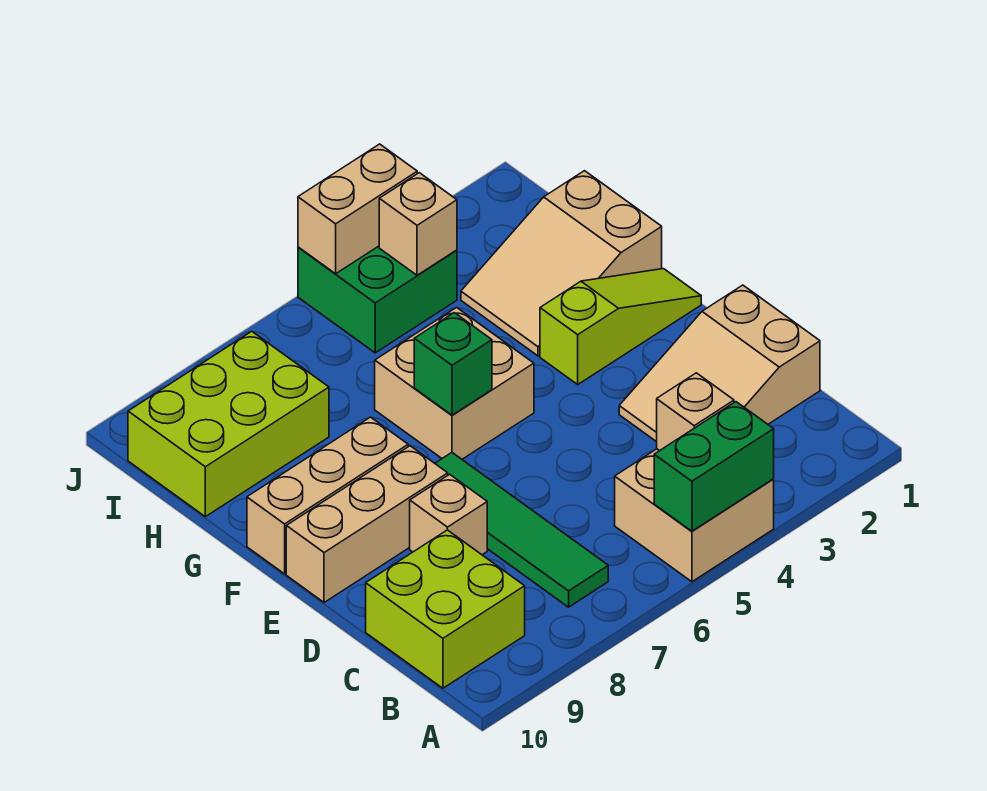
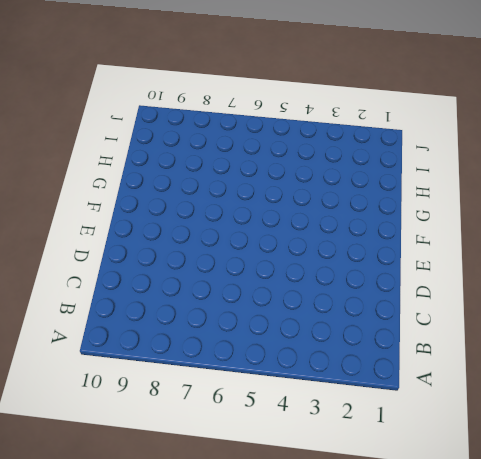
none -> tan 2x2 brick [615,449,774,582]
none -> green 1x4 tile [435,453,608,607]
none -> lime 2x2 brick [366,530,525,688]

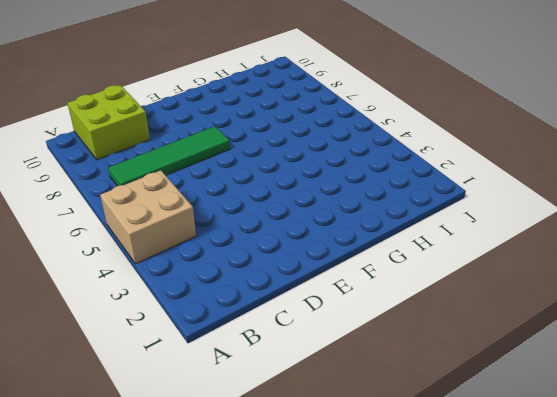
none -> tan 2x3 slope [619,285,820,442]
none -> tan 1x1 brick [410,474,487,555]
none -> tan 1x3 brick [286,446,448,602]

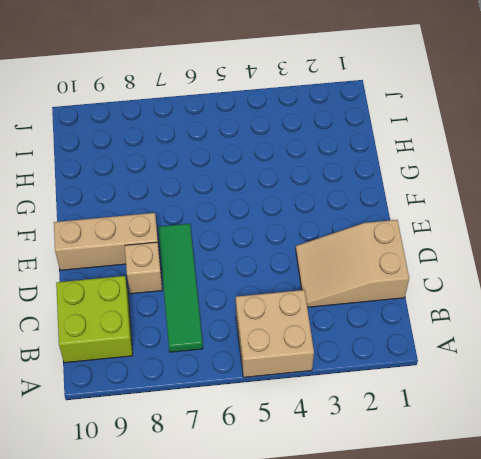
none -> lime 1x3 slope [540,269,701,384]
none -> tan 2x2 brick [375,308,534,459]
none -> tan 1x3 brick [247,417,408,574]

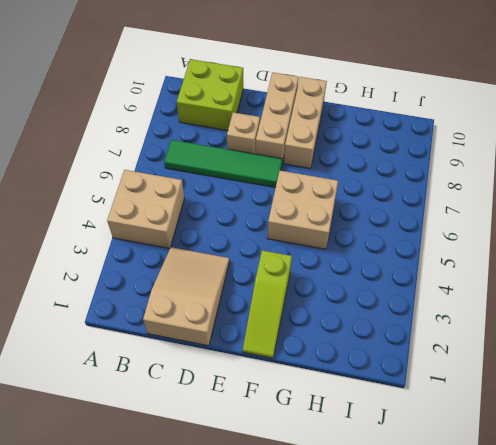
none -> tan 2x3 slope [461,171,662,356]
none -> lime 2x3 brick [128,331,329,517]
none -> green 2x2 brick [298,246,457,353]

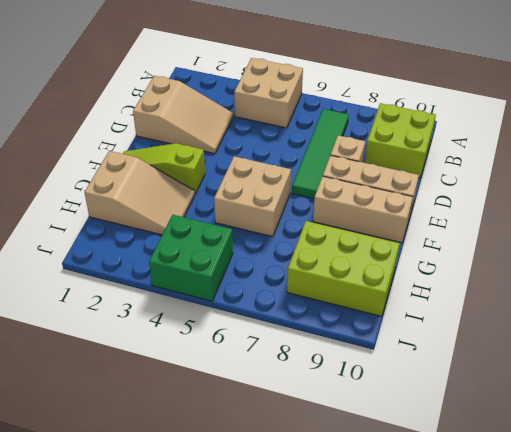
none -> green 1x2 brick [654,402,774,531]
none -> tan 1x1 brick [657,373,734,451]
none -> green 1x1 brick [414,313,492,415]

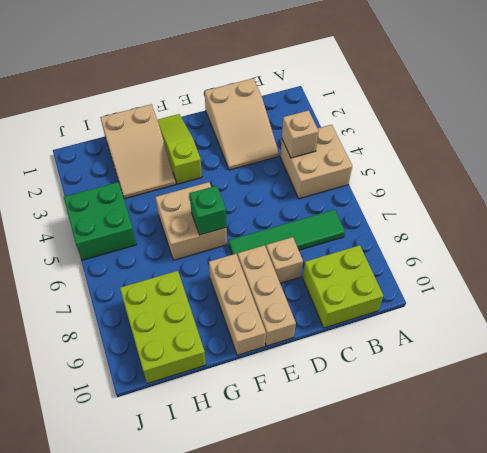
none -> green 1x2 brick [654,402,774,531]
none -> tan 1x1 brick [379,173,457,275]
none -> tan 1x2 brick [298,144,417,274]

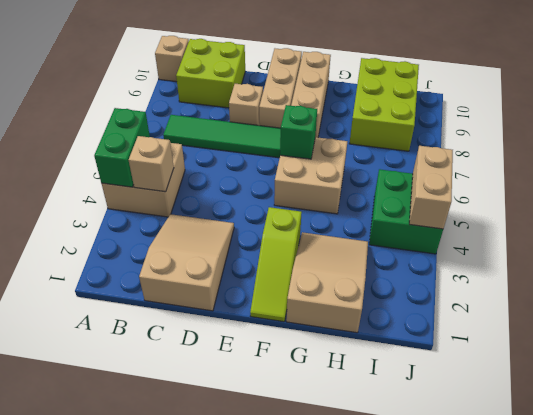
tan 1x1 brick [155,36,189,82] -> tan 1x1 brick moved to [379,173,457,275]

